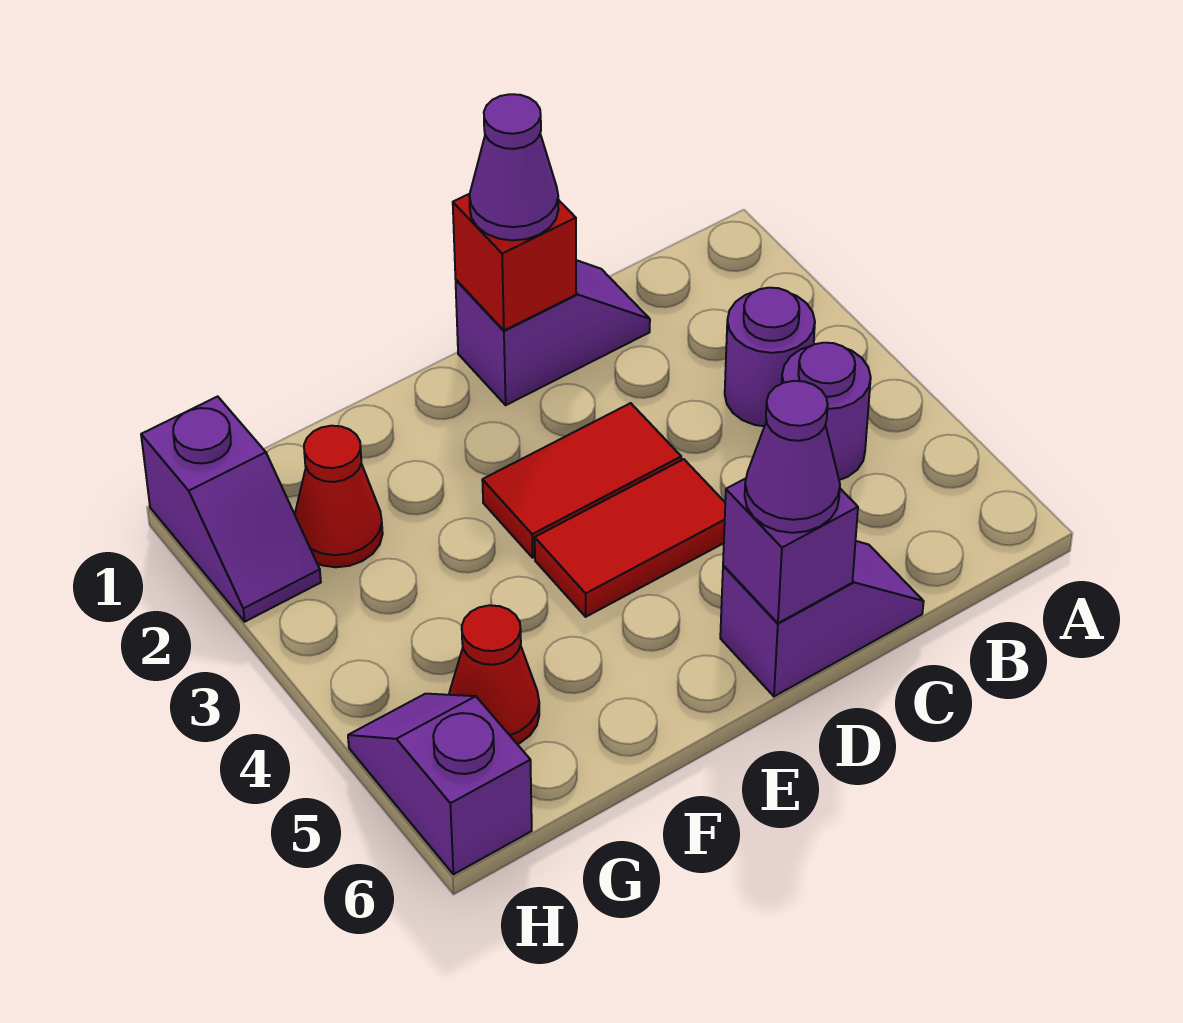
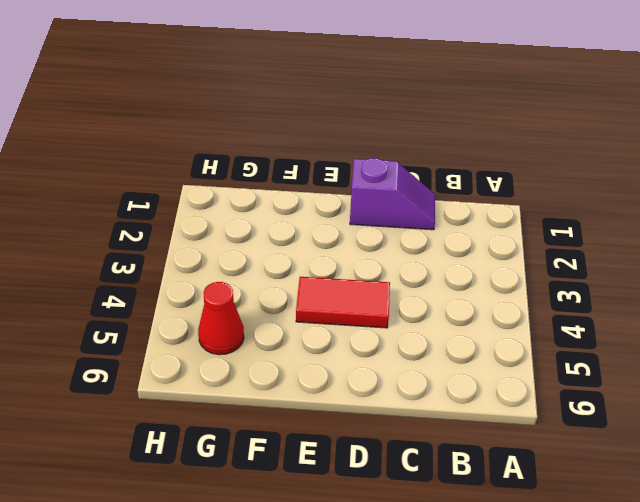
none -> purple 1x1 round brick [725,288,815,426]
none -> purple 1x1 round brick [782,343,871,480]
none -> purple 1x2 slope [720,541,924,696]

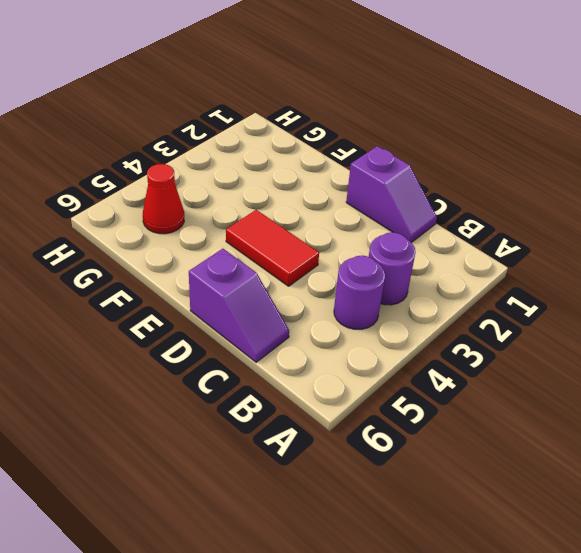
none -> red 1x2 tile [482,403,681,558]
none -> red 1x1 cone [295,426,383,567]
none -> purple 1x2 slope [141,397,321,622]

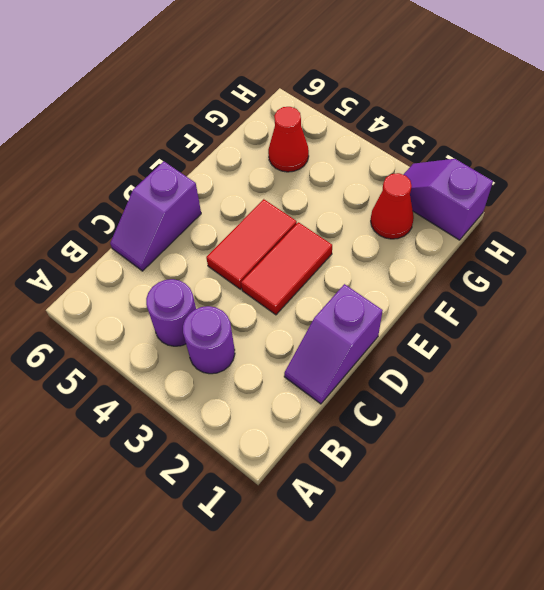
none -> purple 1x2 slope [348,694,532,874]
none -> red 1x1 brick [453,194,576,330]
none -> purple 1x1 brick [723,479,858,623]

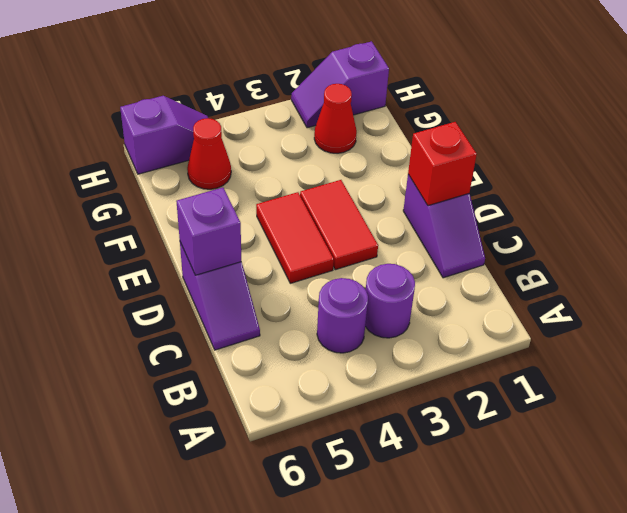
none -> purple 1x1 cone [469,94,559,240]
none -> purple 1x1 cone [745,381,840,533]

